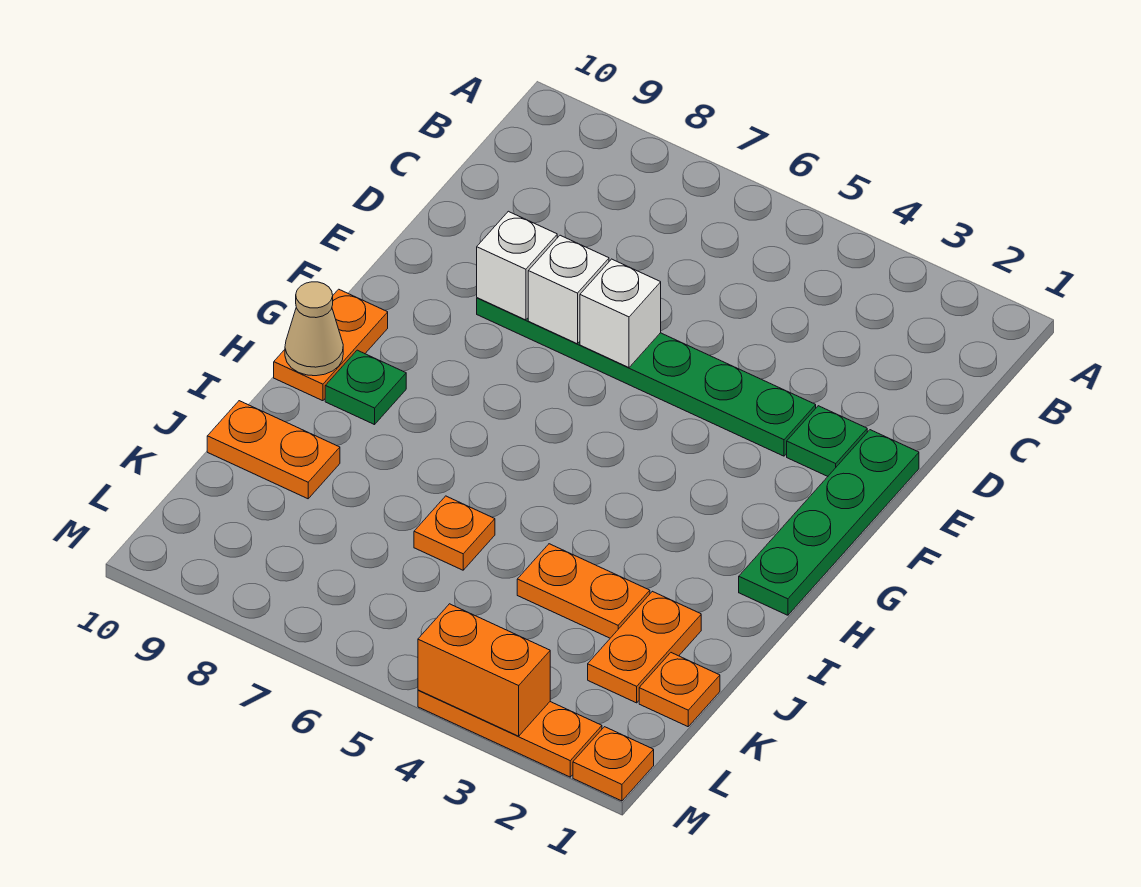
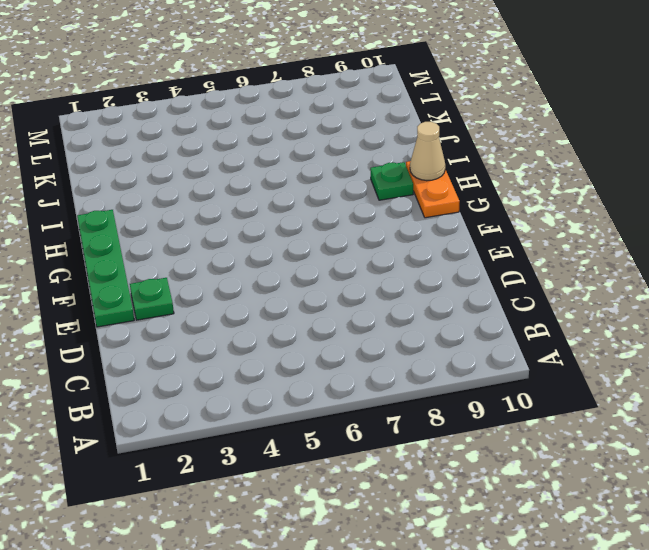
none -> green 1x6 plate [477,298,816,456]
none -> orange 1x2 plate [588,591,701,703]
none -> orange 1x2 plate [517,544,650,638]

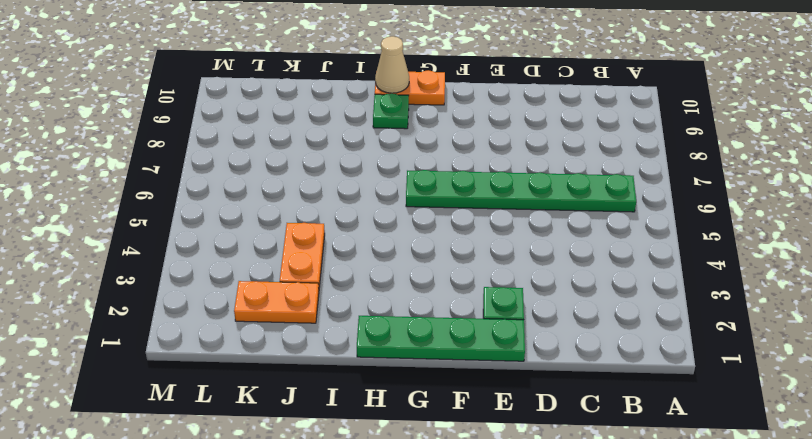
green 1x6 plate [406,170,636,212] -> green 1x6 plate turned to [477,298,816,456]
none -> orange 1x1 plate [414,496,495,570]
none -> orange 1x2 plate [207,401,340,499]
none -> orange 1x1 plate [639,653,720,727]

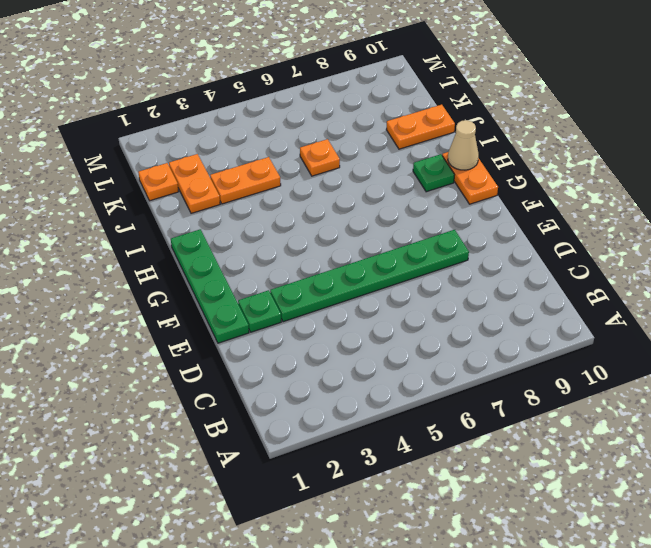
none -> orange 1x1 plate [573,727,654,801]
none -> orange 1x3 plate [418,690,602,777]
none -> white 1x1 brick [580,259,661,368]

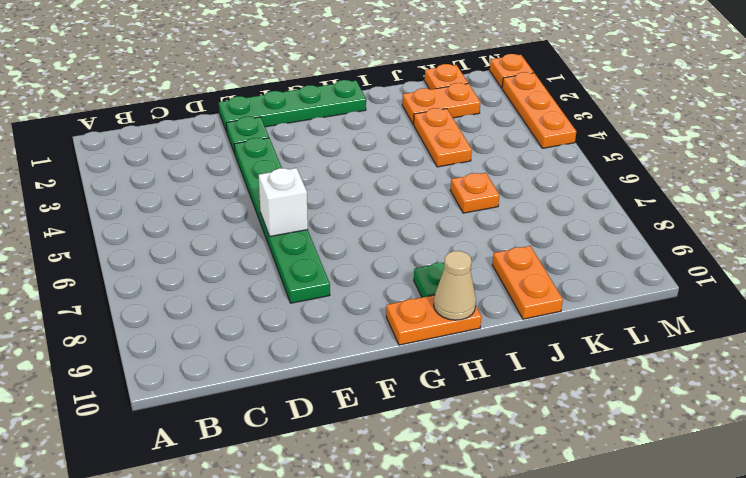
none -> white 1x1 brick [528,235,609,344]
none -> white 1x1 brick [477,211,557,320]
none -> orange 1x2 brick [418,604,550,736]

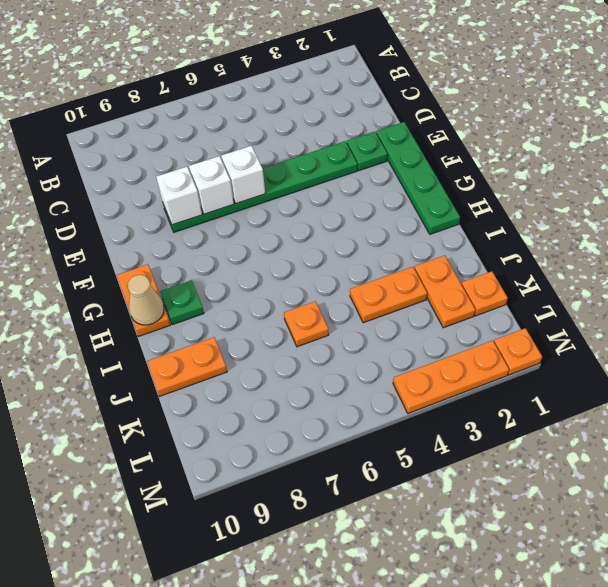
none -> orange 1x2 brick [418,604,550,736]

